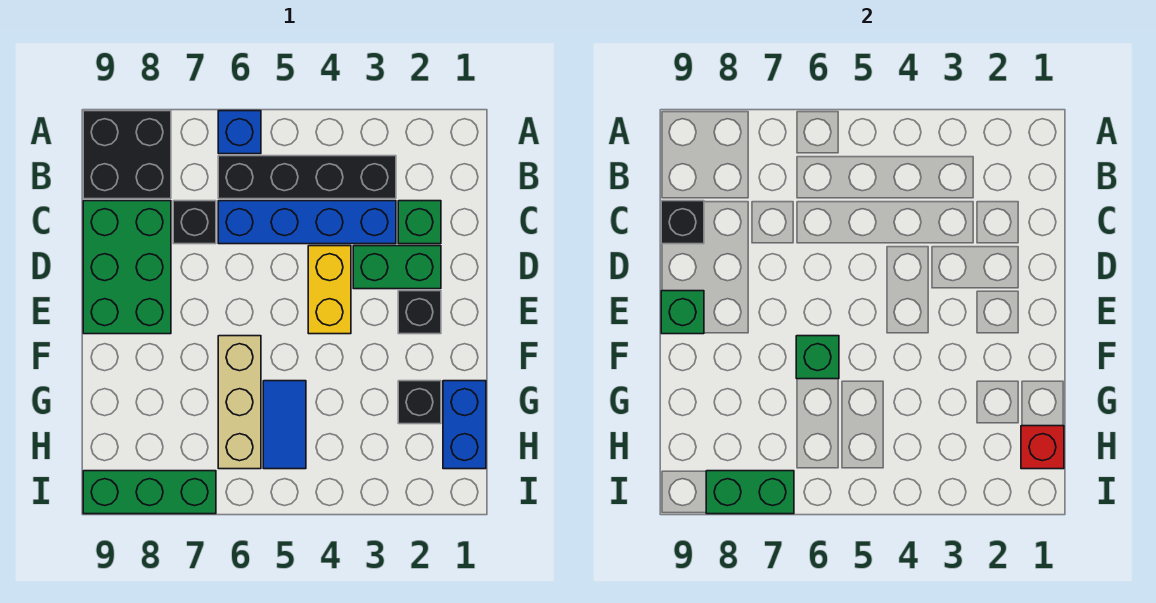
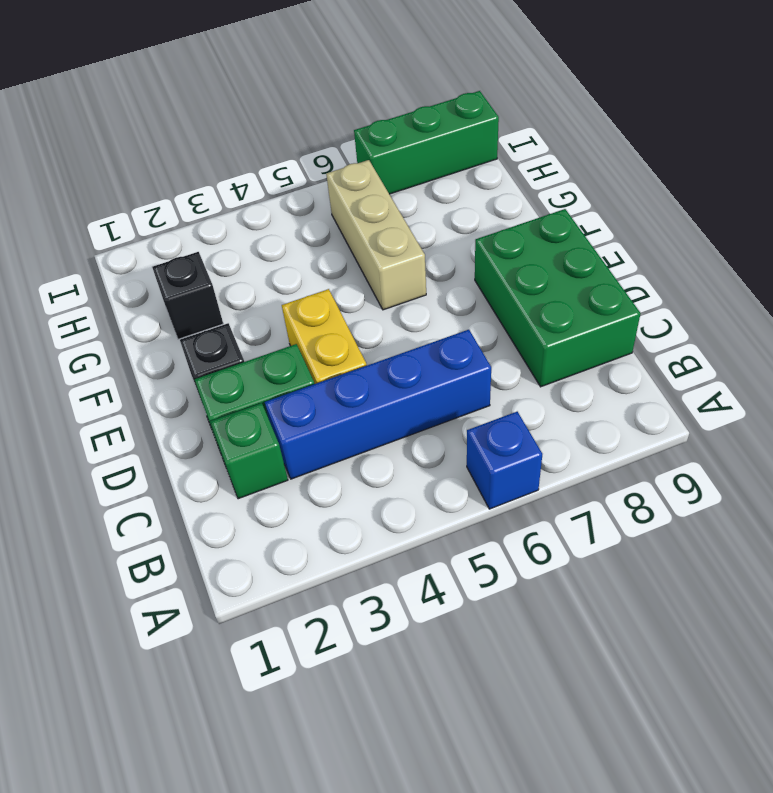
none -> black 2x2 brick [83,111,171,199]
none -> black 1x4 brick [218,156,396,199]
none -> black 1x1 brick [173,201,216,244]

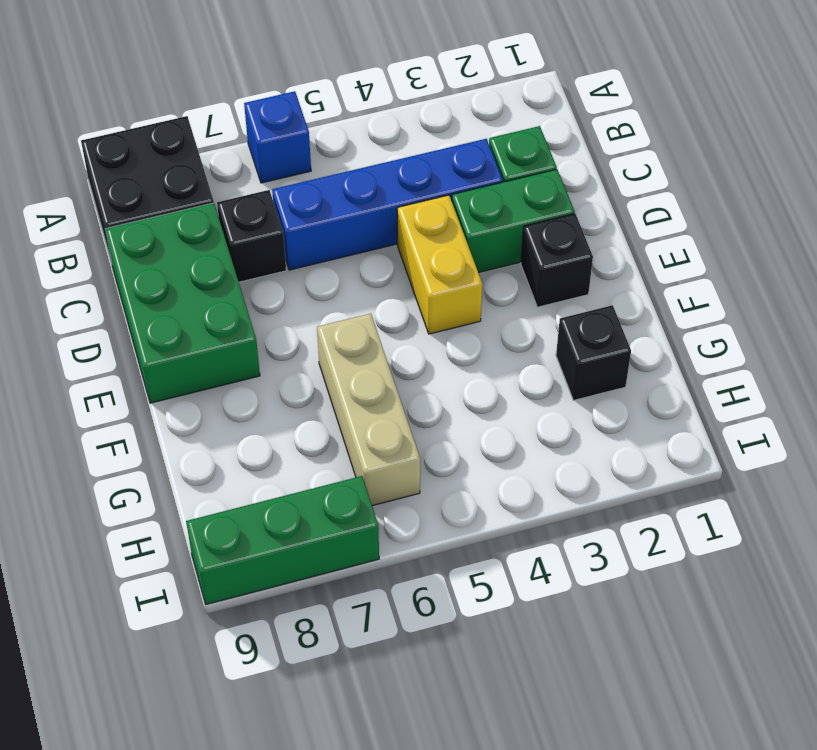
none -> black 1x4 brick [218,156,396,199]
none -> blue 1x2 brick [443,381,486,469]
none -> blue 1x2 tile [263,381,306,469]

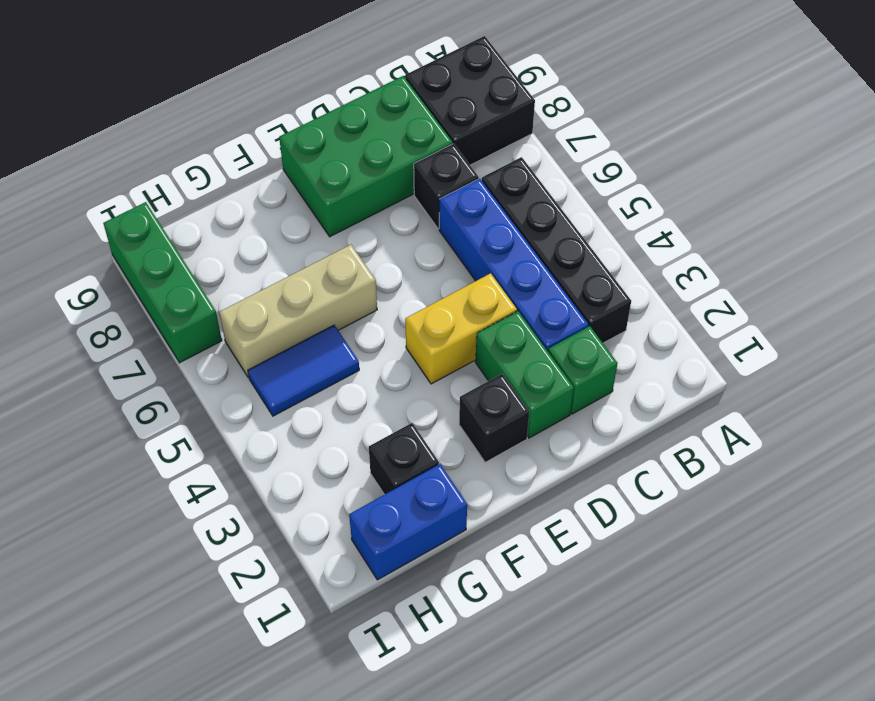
none -> blue 1x1 brick [218,111,261,154]
none -> black 1x1 brick [661,201,704,244]
none -> green 1x1 brick [661,291,704,334]

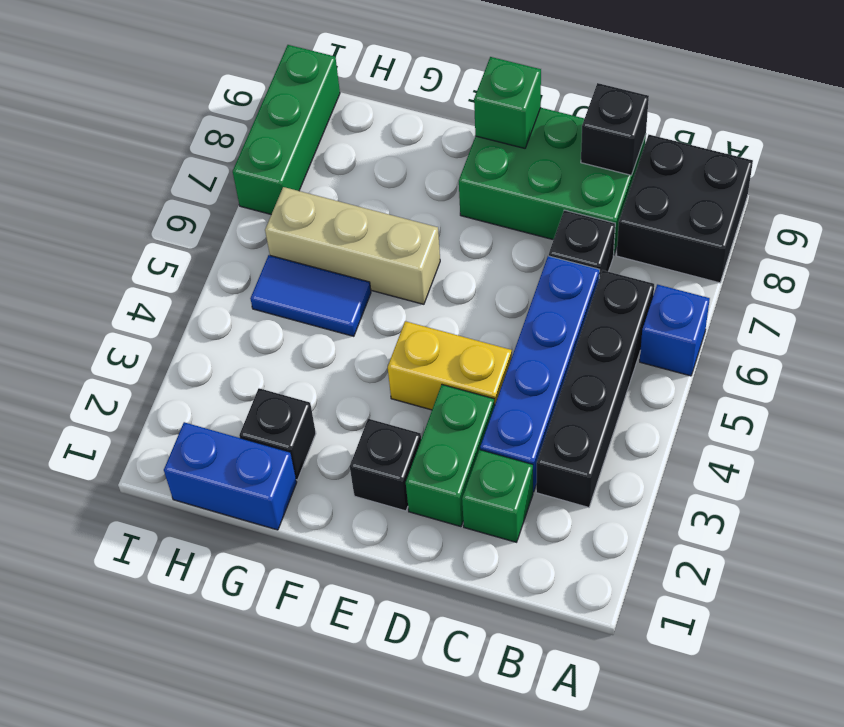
none -> green 1x1 brick [796,336,839,379]
none -> red 1x1 brick [1021,426,1064,469]
none -> green 1x2 brick [706,471,794,514]

